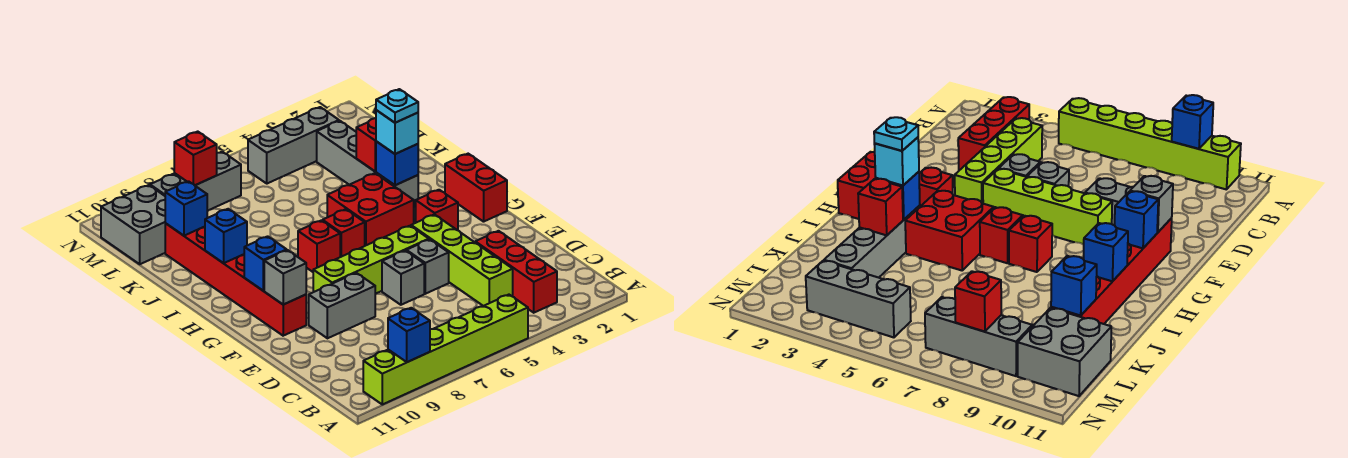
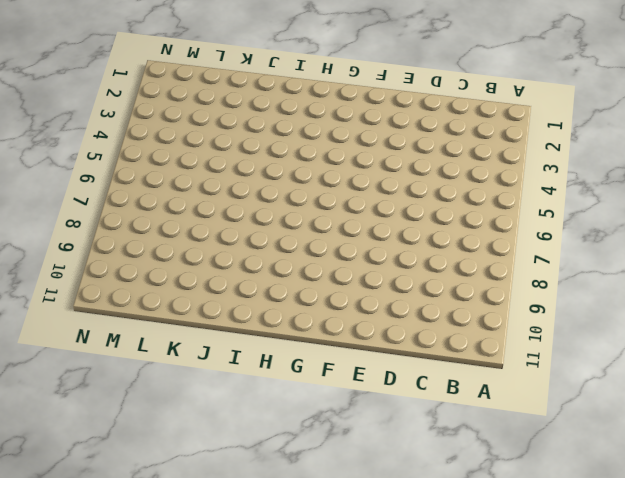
none -> lime 1x6 brick [363,295,528,404]
none -> red 1x3 brick [475,231,557,313]
none -> lime 1x4 brick [411,214,513,306]

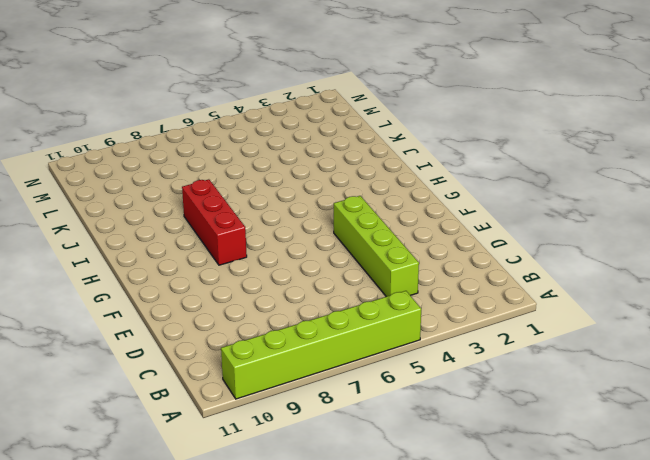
red 1x3 brick [182,179,247,265] -> red 1x3 brick moved to [475,231,557,313]
none -> grey 1x1 brick [406,239,449,294]
none -> grey 1x1 brick [382,251,424,305]
none -> grey 1x2 brick [309,273,375,338]

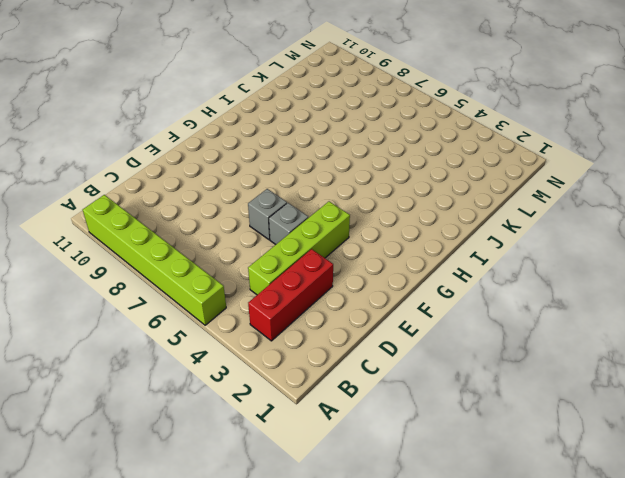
none -> grey 1x2 brick [309,273,375,338]
none -> lime 1x4 brick [313,226,429,294]
none -> red 1x6 brick [165,223,306,336]

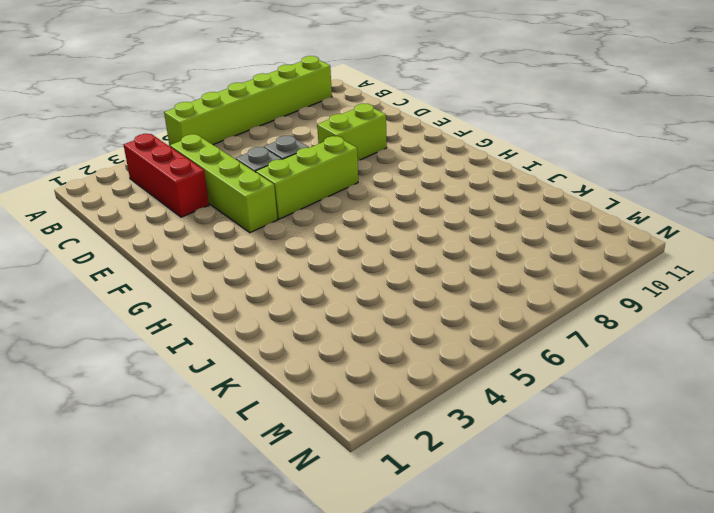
lime 1x2 brick [317,104,387,160] -> grey 1x2 brick [309,273,375,338]
lime 1x3 brick [256,136,358,219] -> lime 1x4 brick [313,226,429,294]
none -> red 1x6 brick [165,223,306,336]
none -> red 1x2 brick [445,154,507,222]
none -> red 1x1 brick [416,190,458,230]

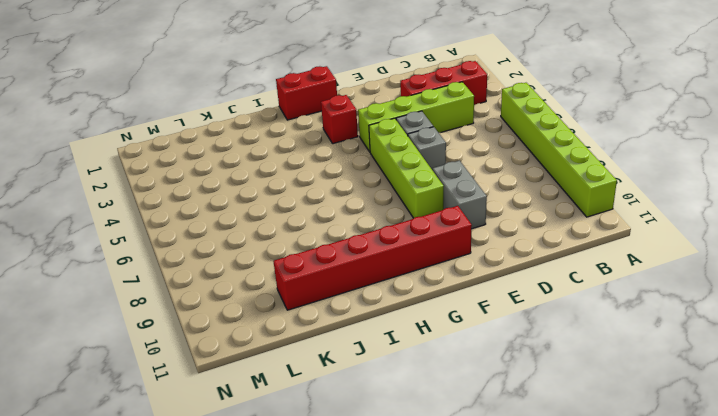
none -> red 2x2 brick [327,173,414,246]
none -> red 1x1 brick [323,209,365,257]
none -> red 1x1 brick [298,220,340,272]

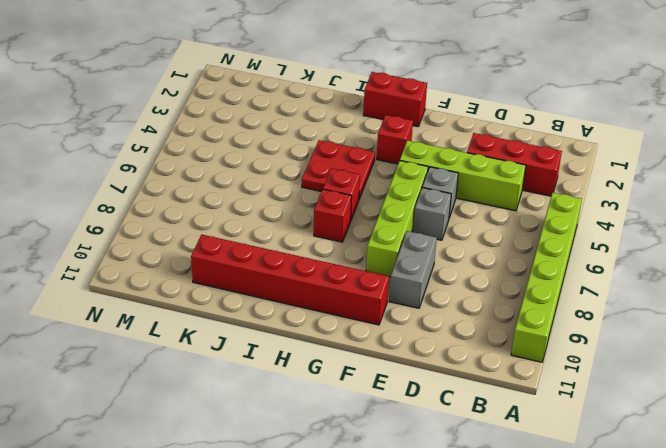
red 2x2 plate [302,140,375,199] -> red 2x2 brick [327,173,414,246]
none -> grey 1x4 brick [317,121,418,208]
none -> grey 2x2 brick [101,185,165,264]
none -> grey 1x3 brick [248,107,339,184]

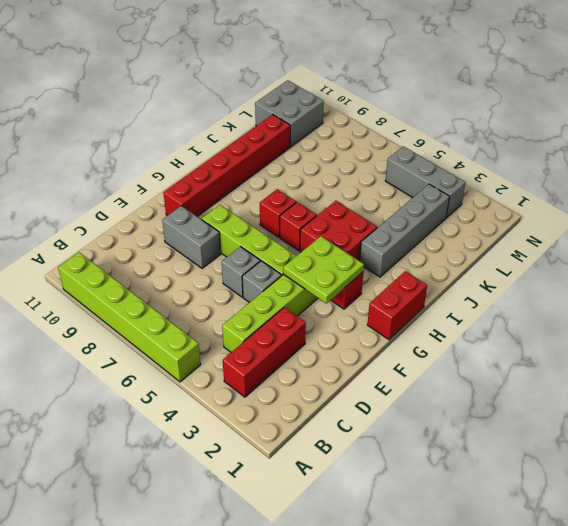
lime 2x2 plate [283,236,364,303] -> none
none -> grey 1x3 brick [150,152,241,211]
none -> blue 1x1 brick [388,308,430,362]
none -> grey 1x1 brick [264,250,306,305]

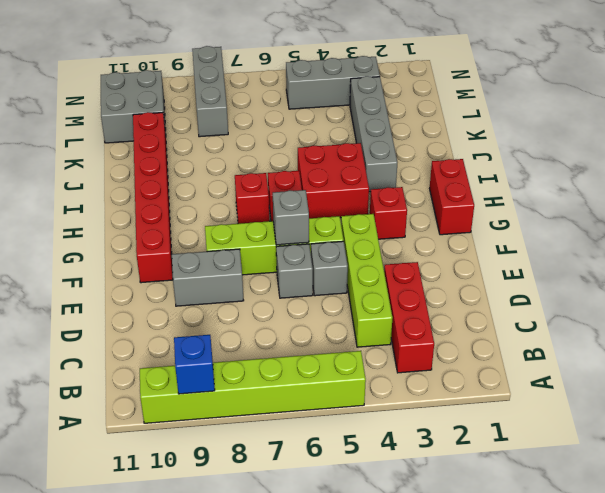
grey 1x1 brick [273,190,309,245] -> grey 1x1 brick moved to [264,250,306,305]
grey 1x3 brick [192,46,228,137] -> grey 1x3 brick turned to [150,152,241,211]
none -> blue 1x1 brick [244,236,287,291]
none -> blue 1x1 brick [376,141,418,185]
none -> blue 1x1 brick [205,209,247,263]

